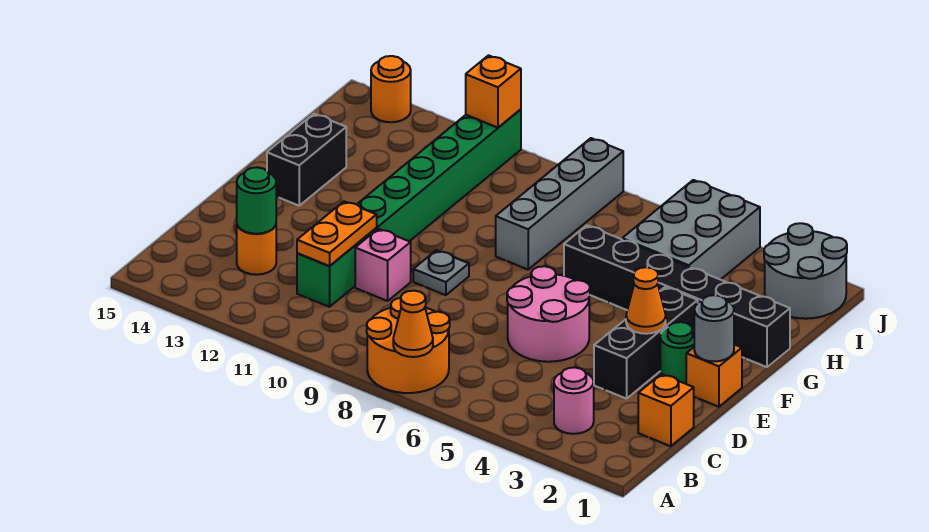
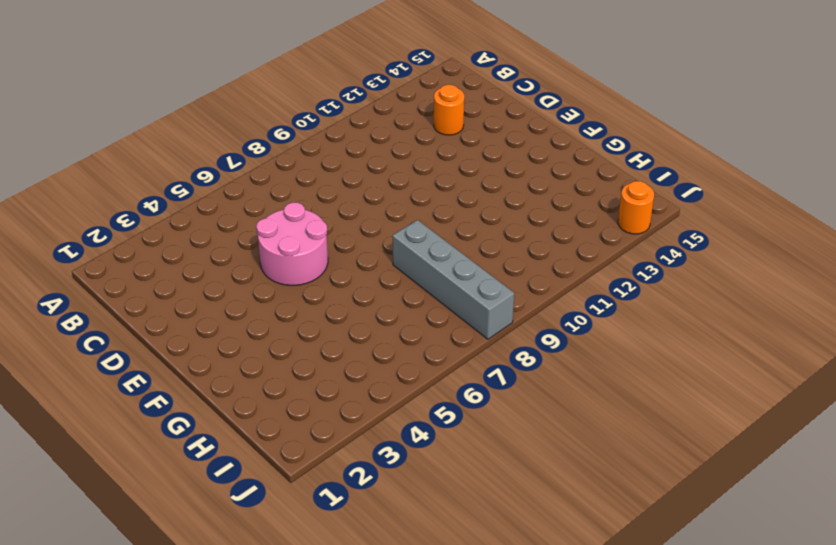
none -> orange 2x2 round brick [367,298,450,393]
none -> pink 1x1 round brick [554,367,594,434]
none -> orange 1x1 brick [638,374,694,446]

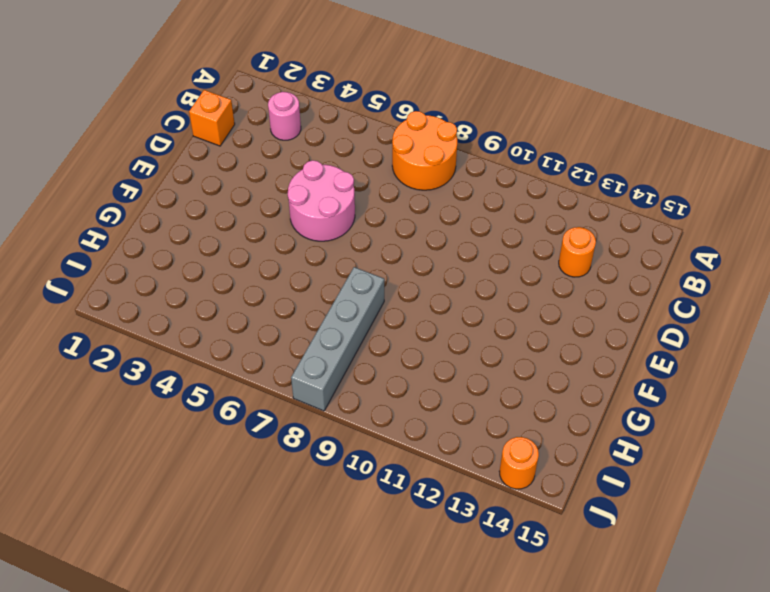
none -> green 1x8 brick [297,109,521,307]
none -> black 1x3 brick [594,287,698,399]
none -> pink 1x1 brick [355,229,411,301]

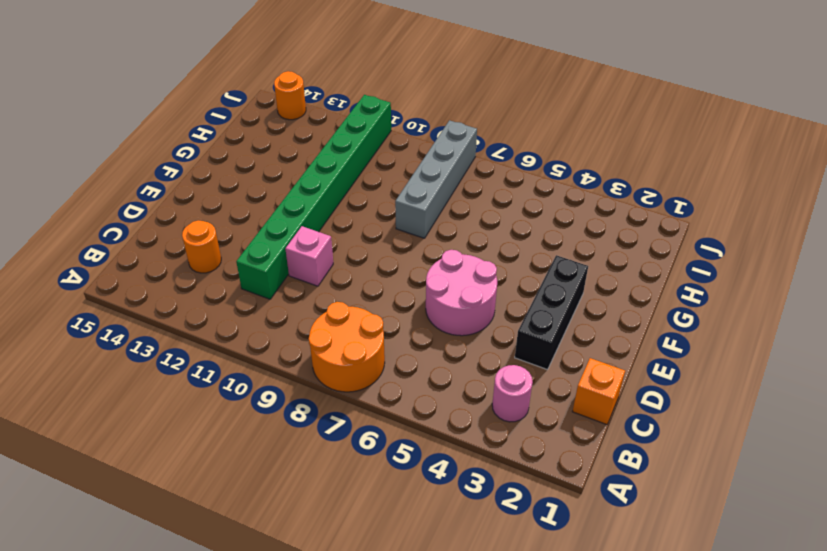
none -> orange 1x1 brick [686,345,742,407]
none -> green 1x1 round brick [660,322,694,384]
none -> grey 1x1 plate [413,250,469,295]

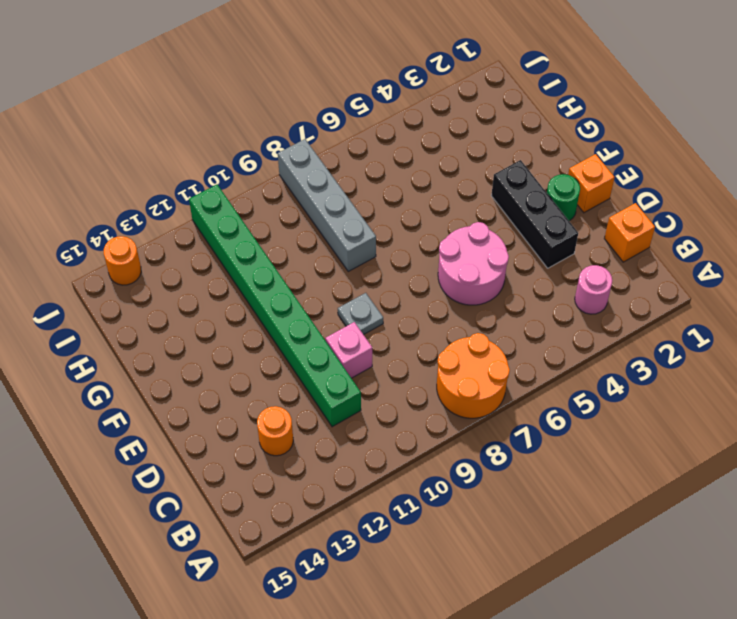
none -> black 1x2 brick [267,114,346,206]
none -> black 1x6 brick [564,225,790,367]
none -> grey 2x3 brick [622,180,760,280]

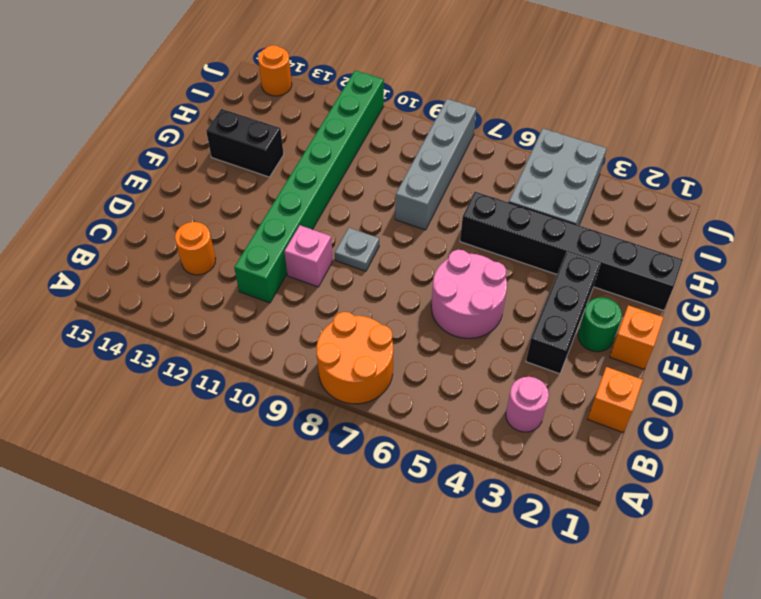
black 1x2 brick [206,109,284,177] -> black 1x2 brick turned to [267,114,346,206]
none -> grey 2x2 round brick [764,223,847,319]
none -> orange 1x1 cone [393,291,433,357]
none -> orange 1x2 plate [297,201,377,266]

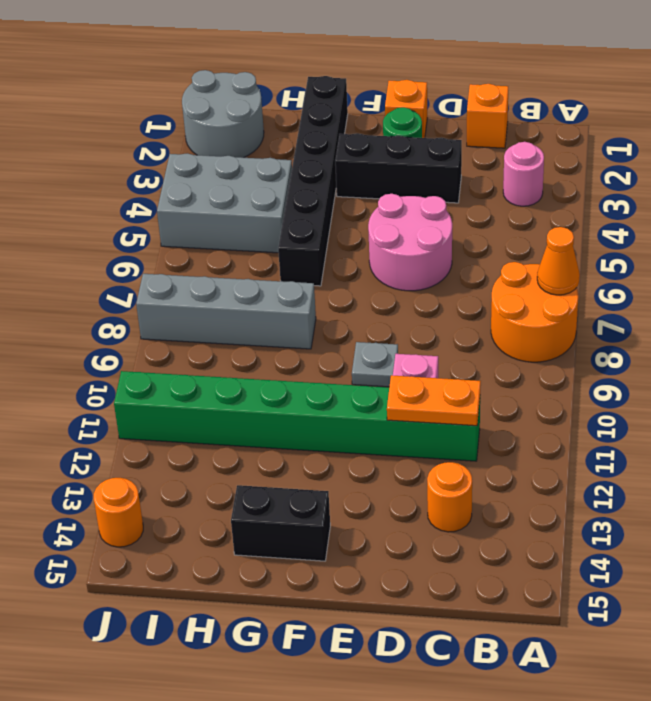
none -> green 1x1 round brick [237,167,276,234]
none -> grey 1x1 round brick [694,295,734,362]
none -> orange 1x1 cone [626,267,666,334]

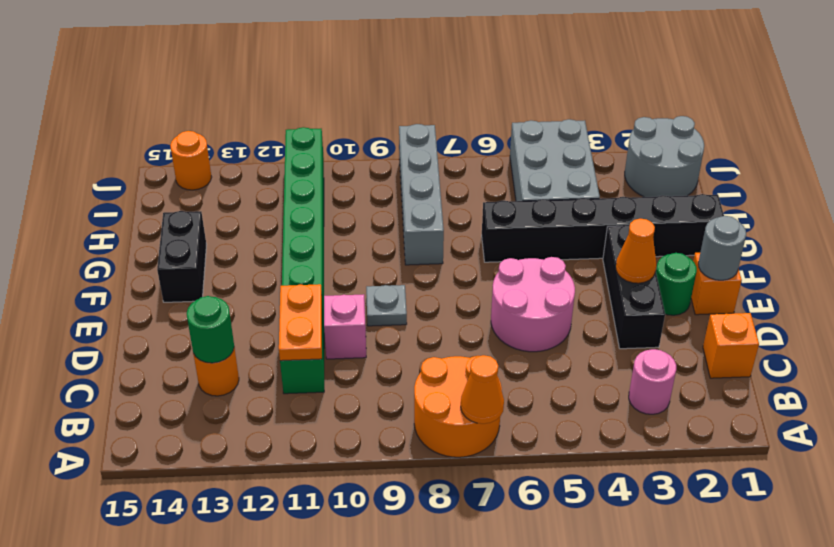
none -> orange 1x1 brick [466,55,521,128]

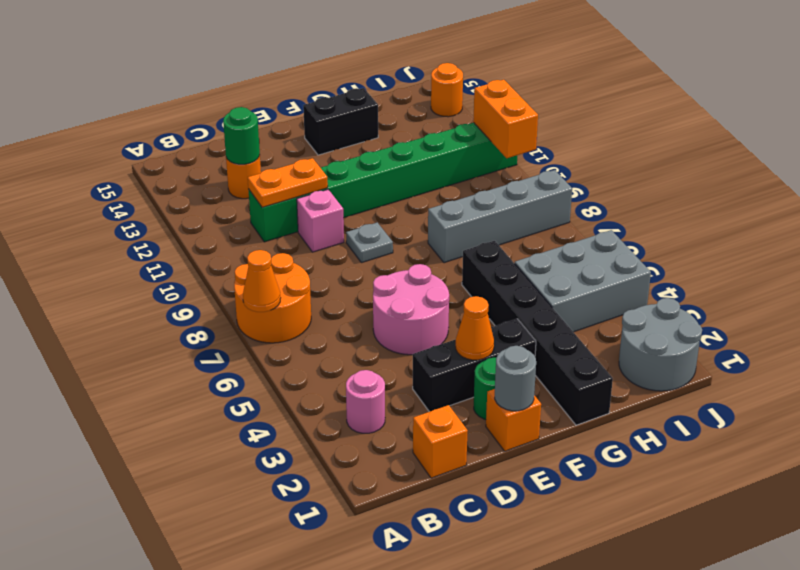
orange 1x2 brick [473,80,538,158] -> orange 1x1 brick [466,55,521,128]

